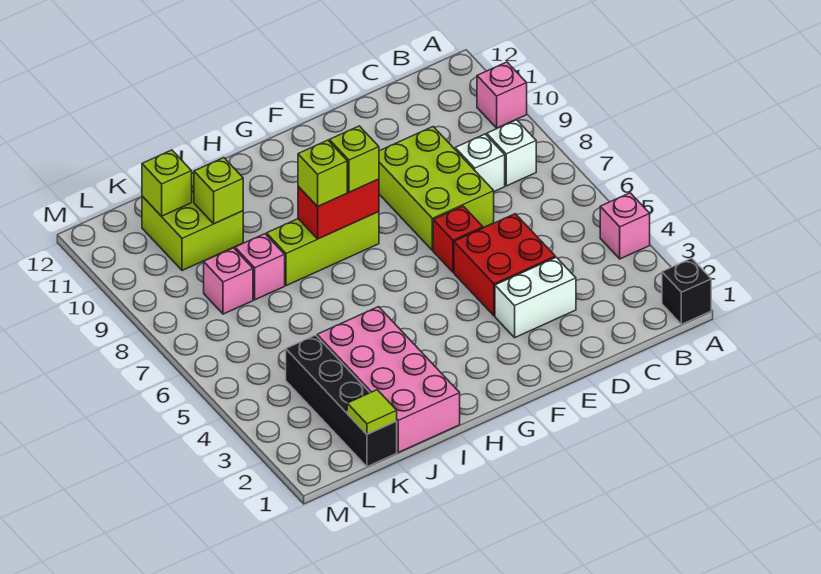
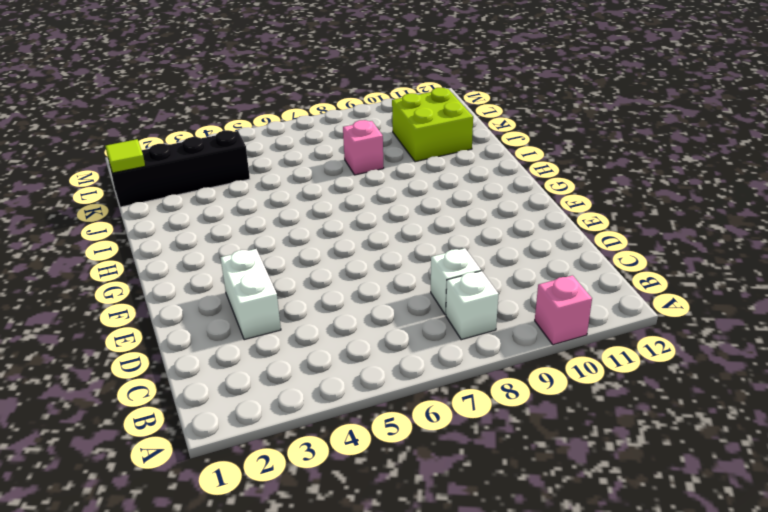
none -> black 1x1 brick [662,258,711,324]
none -> pink 1x1 brick [600,193,650,259]
none -> red 2x2 brick [454,214,555,316]

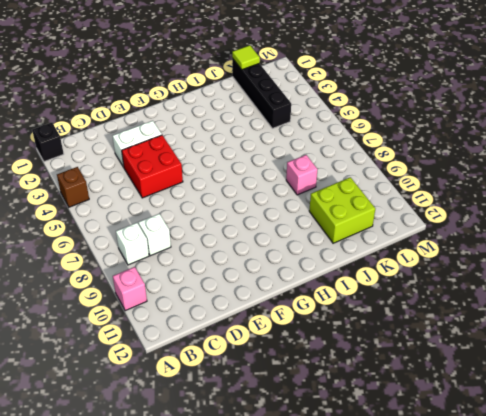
brown 1x1 brick [57,167,89,207] -> pink 1x1 brick [600,193,650,259]
none -> lime 2x3 brick [379,127,494,251]
none -> red 1x1 brick [433,206,483,272]
none -> lime 1x3 brick [266,212,379,286]

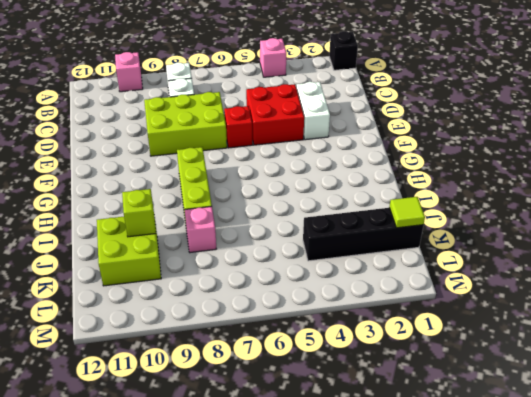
none -> pink 2x4 brick [317,307,460,452]
none -> pink 1x1 brick [204,248,253,314]
none -> red 1x2 brick [298,179,379,239]

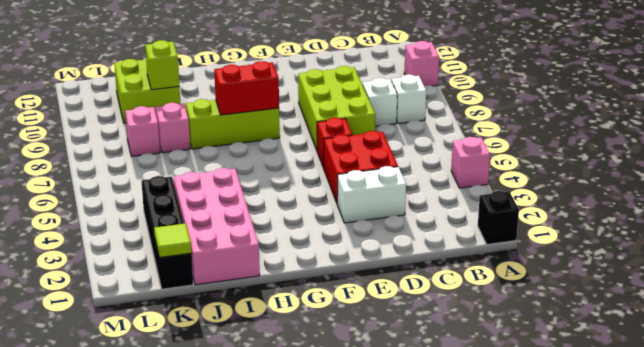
none -> lime 1x1 brick [142,150,192,216]
none -> lime 1x1 brick [329,126,379,192]
none -> lime 1x1 brick [298,140,347,207]

